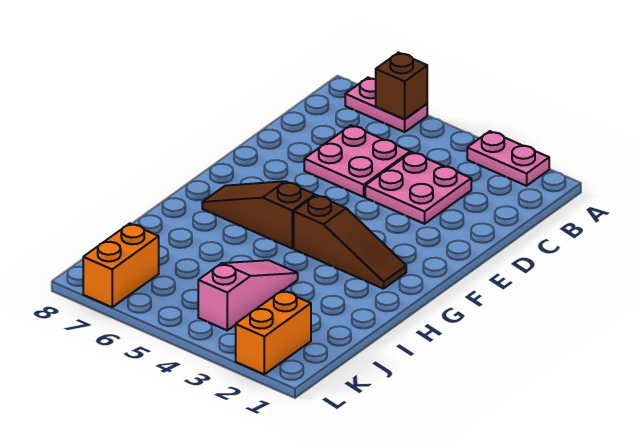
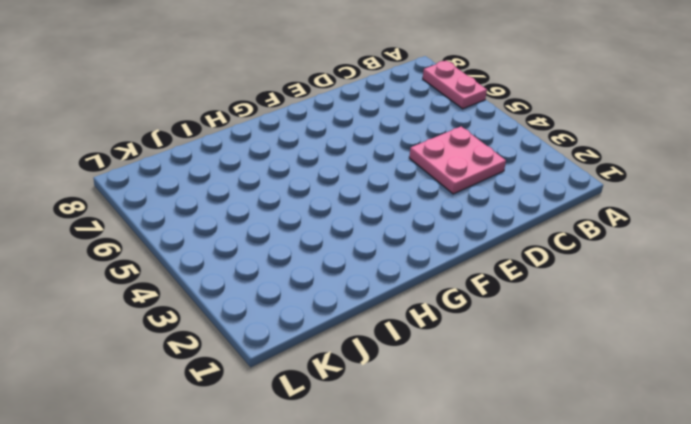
none -> pink 1x2 plate [467,131,549,186]
none -> pink 2x2 plate [304,125,410,197]

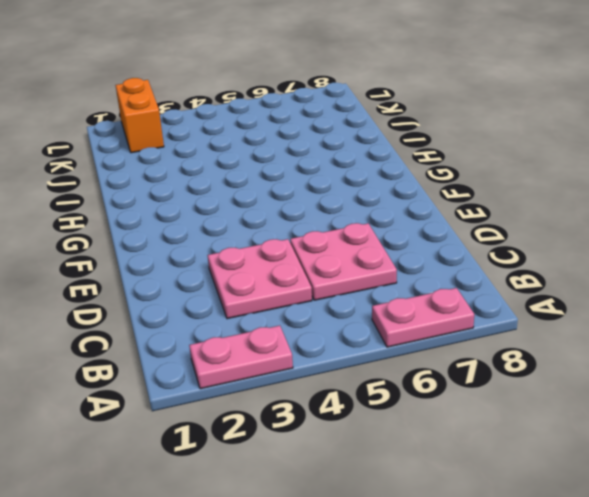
none -> brown 1x3 slope [294,195,406,289]
none -> brown 1x3 slope [202,181,315,248]

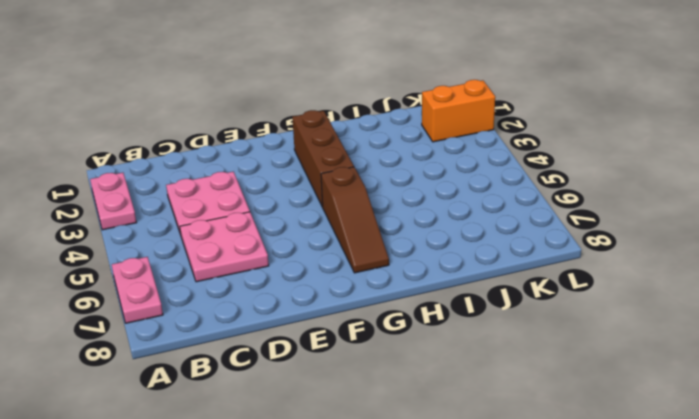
brown 1x3 brick [292,110,354,207] -> brown 1x3 slope [294,195,406,289]
none -> pink 1x3 slope [198,260,298,330]
none -> orange 1x2 brick [83,224,159,307]

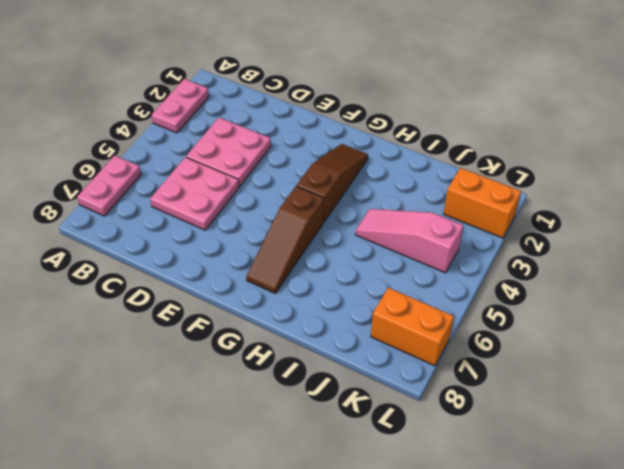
none -> brown 1x1 brick [376,53,427,119]

